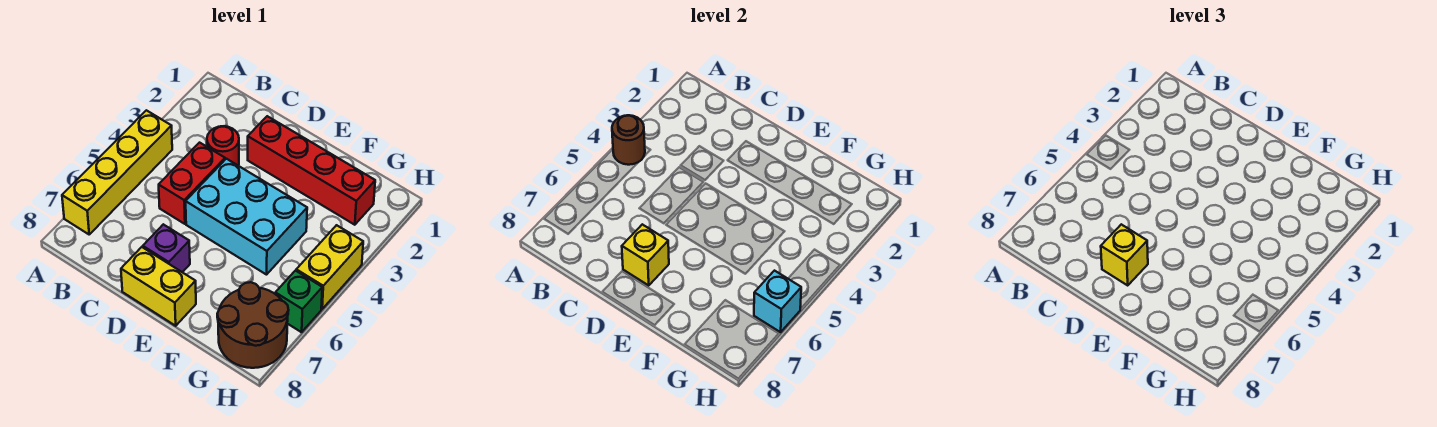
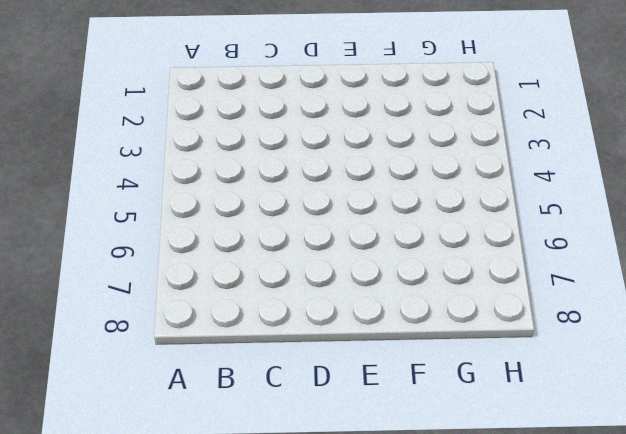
none -> yellow 1x4 brick [62,110,172,234]
none -> red 1x1 round brick [207,126,239,166]
none -> red 1x2 brick [159,143,225,224]

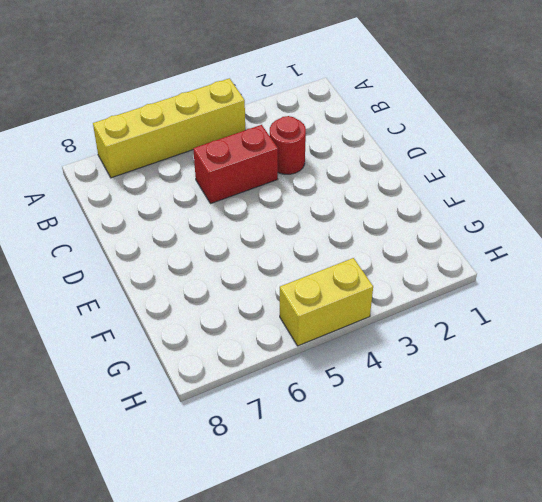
none -> red 1x4 brick [248,116,375,225]
none -> cyan 2x3 brick [186,159,307,275]
none -> purple 1x1 brick [143,224,190,272]

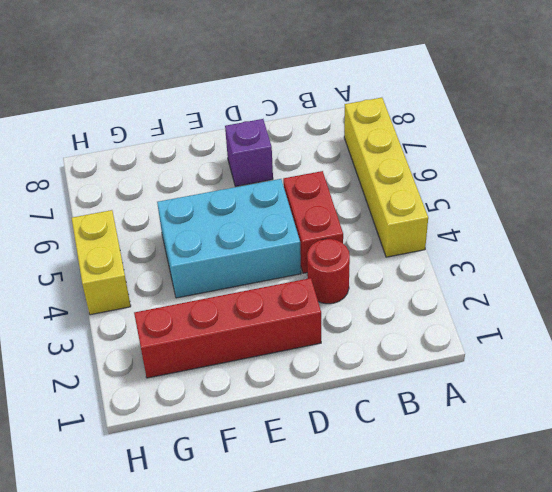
none -> yellow 1x2 brick [121,247,196,326]
none -> brown 2x2 round brick [217,282,289,368]
none -> green 1x1 brick [275,271,322,332]

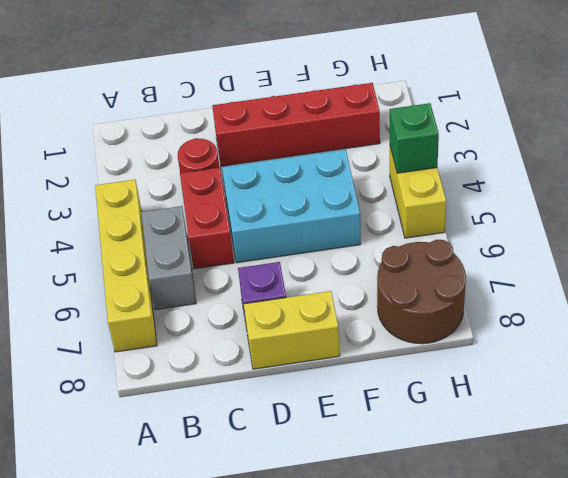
grey 1x2 brick [141,206,196,310] -> none
green 1x1 brick [390,103,439,173] -> green 1x1 brick moved to [275,271,322,332]
none -> brown 1x1 round brick [612,115,645,165]
none -> yellow 1x1 brick [622,224,669,285]
none -> cyan 1x1 brick [754,271,801,332]

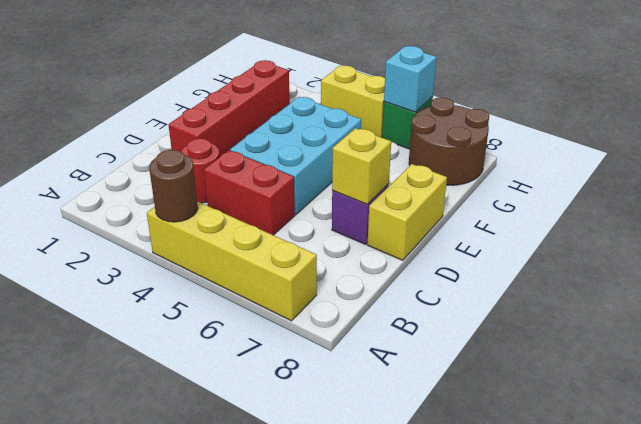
none -> yellow 1x1 brick [1101,224,1148,285]

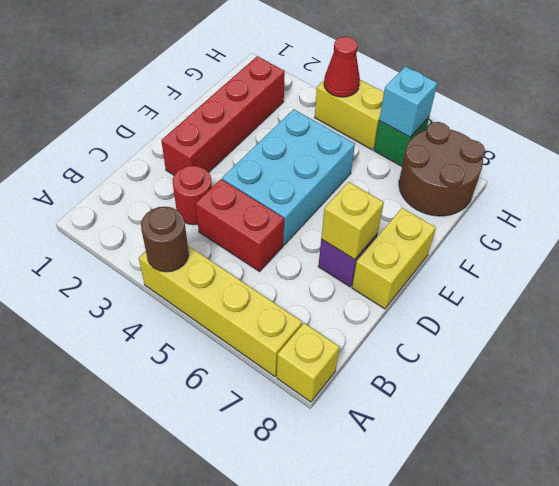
yellow 1x1 brick [277,323,340,402] -> yellow 1x1 brick moved to [1101,224,1148,285]
red 1x1 cone [324,37,360,97] -> none

